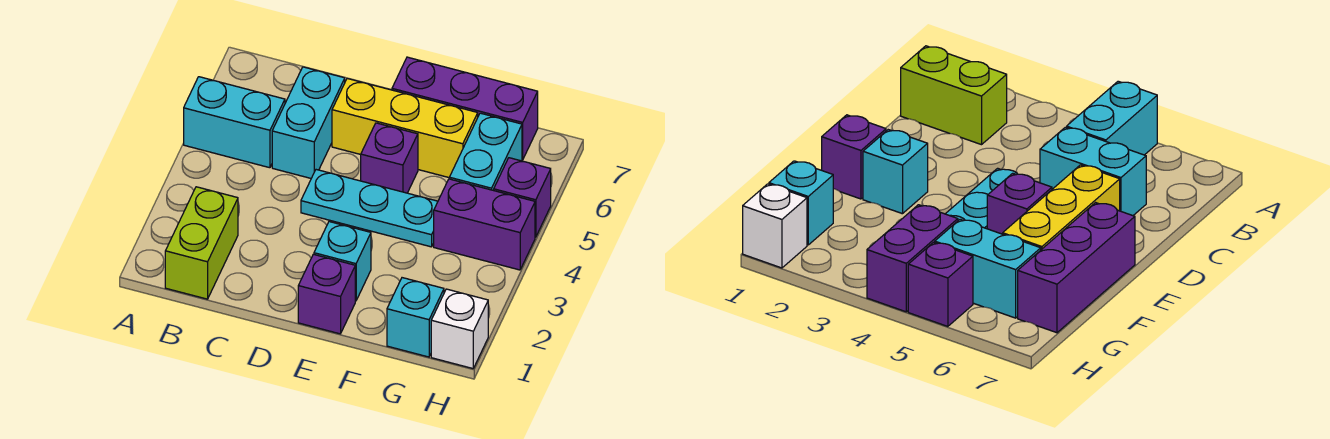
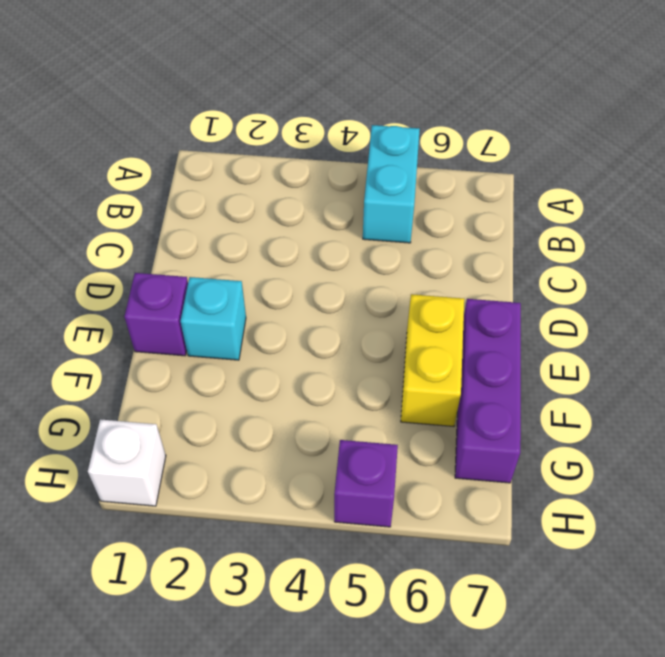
yellow 1x2 brick [401,294,464,427] -> yellow 1x3 brick [332,79,478,177]
none -> lime 1x2 brick [165,187,238,299]
none -> cyan 1x2 brick [272,67,345,178]
none -> cyan 1x3 plate [301,170,438,247]

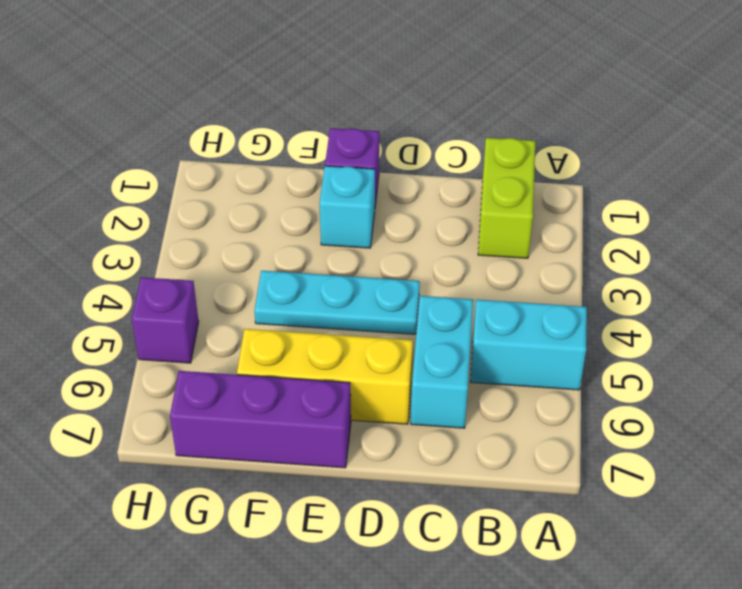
none -> purple 1x1 brick [361,123,418,193]
none -> cyan 1x1 brick [387,278,444,357]
none -> purple 1x2 brick [434,179,535,270]

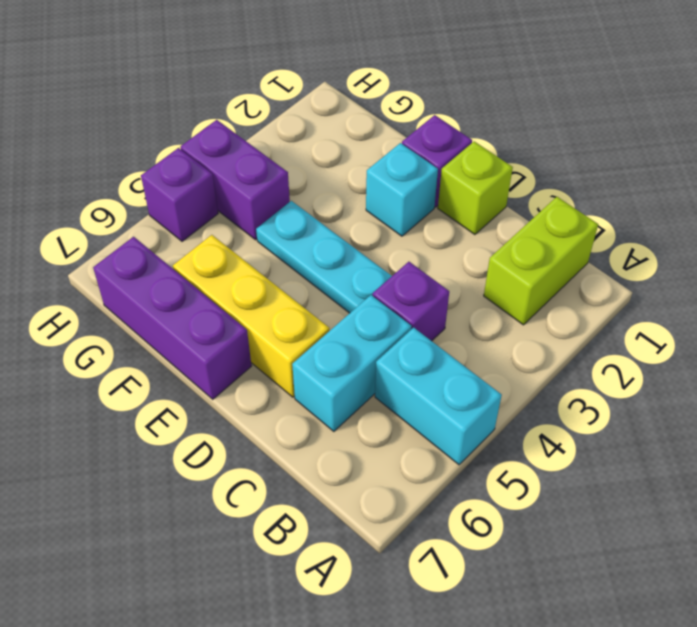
purple 1x1 brick [373,262,449,341] -> purple 1x1 brick moved to [361,123,418,193]
lime 1x1 brick [438,141,513,235] -> none
none -> cyan 1x1 brick [387,278,444,357]
none -> cyan 1x2 brick [449,113,522,190]
none -> white 1x1 brick [431,289,488,368]

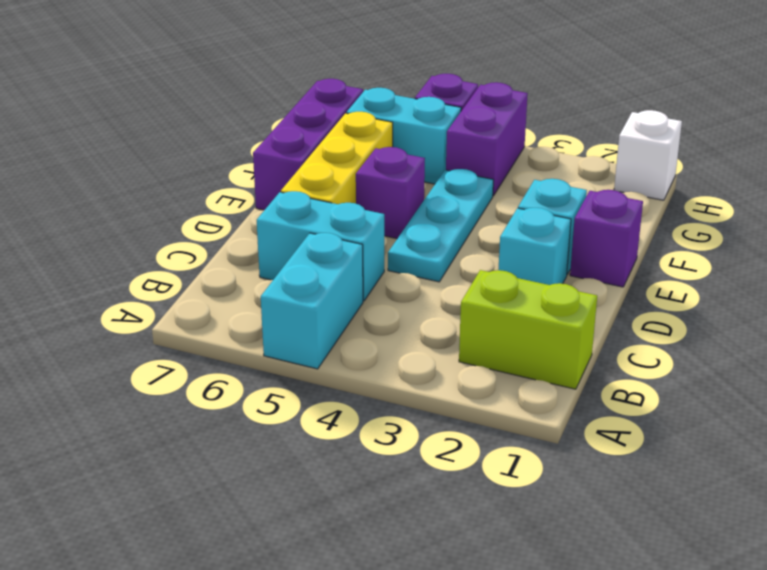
cyan 1x1 brick [498,208,571,285] -> cyan 1x1 brick moved to [387,278,444,357]

